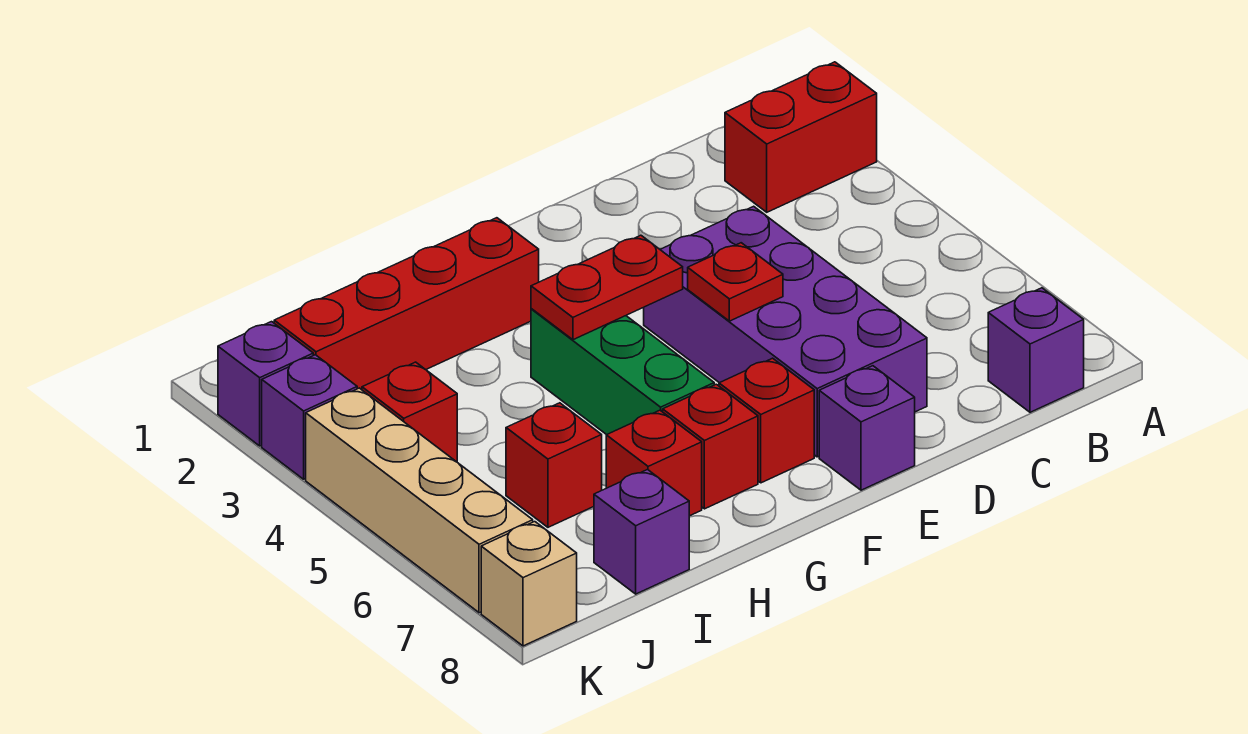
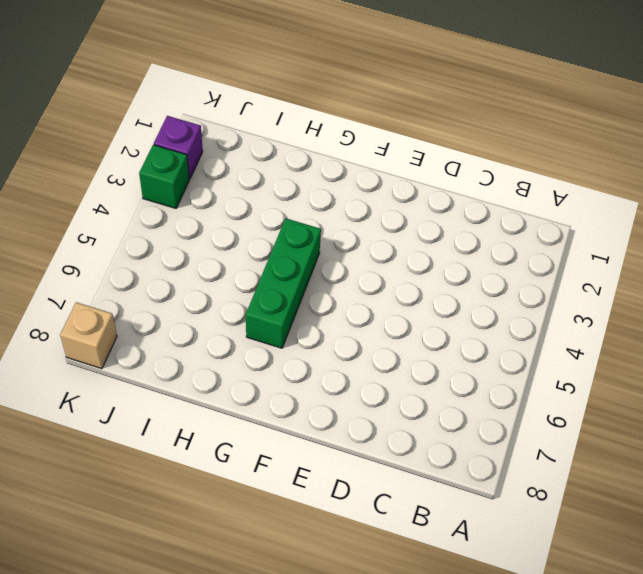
green 1x1 brick [139,145,189,208] -> purple 1x1 brick [262,355,357,479]
none -> red 1x2 brick [725,62,877,212]
none -> purple 1x1 brick [988,288,1084,412]
none -> purple 2x4 brick [644,206,927,457]

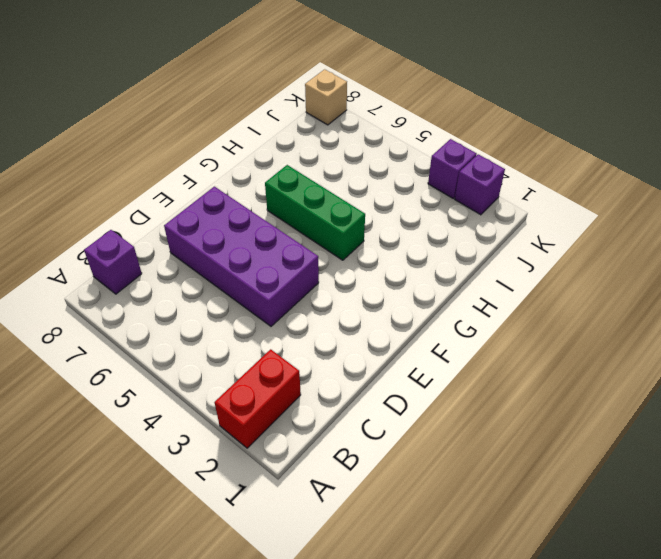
none -> purple 1x1 brick [819,366,915,490]
none -> red 1x1 brick [719,358,814,483]
none -> red 1x4 brick [274,218,539,390]

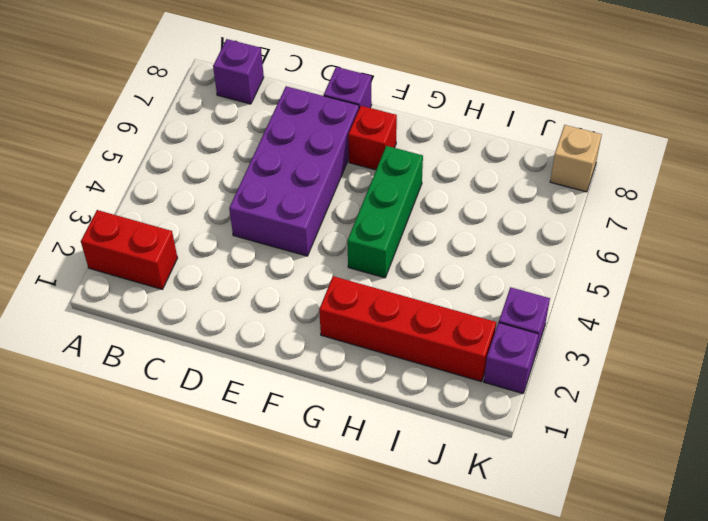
none -> red 1x1 brick [663,384,758,509]
none -> red 1x1 brick [606,410,702,516]
none -> red 1x1 brick [506,403,602,527]

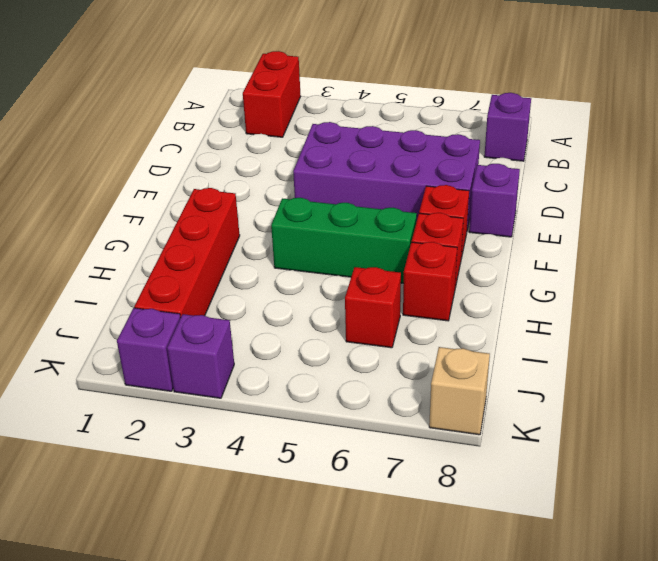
none -> purple 1x1 brick [594,470,689,594]
none -> red 1x1 brick [362,362,457,462]
none -> tan 1x4 brick [306,388,533,613]

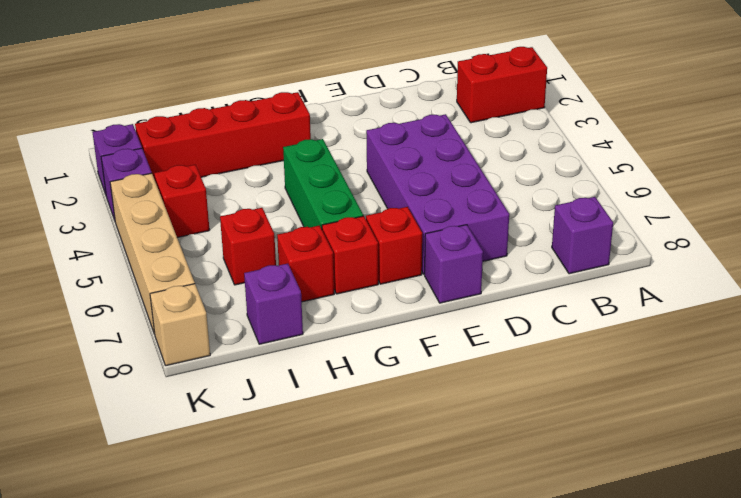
none -> red 1x1 plate [688,243,783,321]
none -> red 1x2 plate [531,235,683,340]

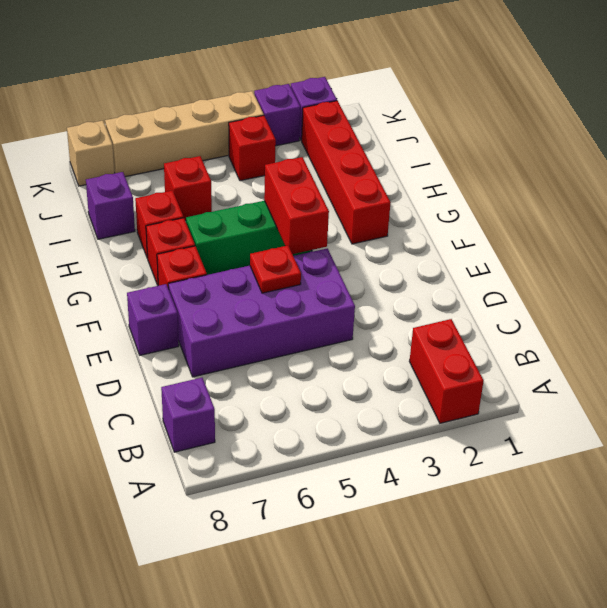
red 1x2 brick [264,157,329,254] -> red 1x2 plate [531,235,683,340]

